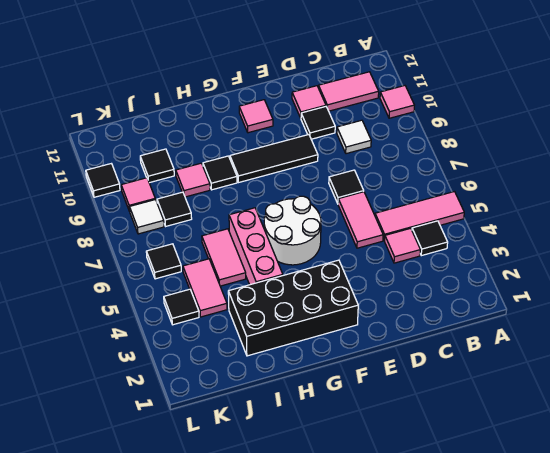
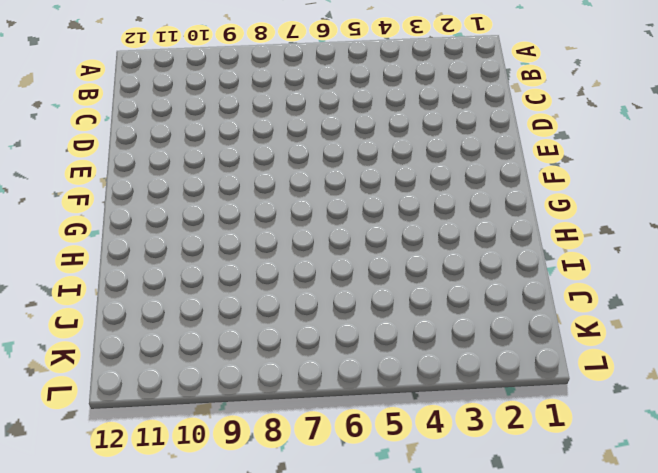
none -> pink 1x3 tile [375,192,464,241]
none -> pink 1x1 tile [380,86,414,118]
none -> black 1x1 tile [412,221,448,256]

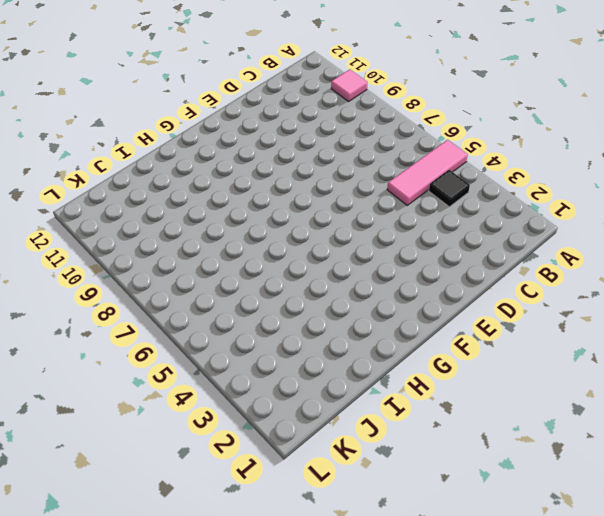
none -> pink 1x2 tile [318,72,379,111]
none -> pink 1x1 tile [385,228,420,263]
none -> white 1x1 tile [337,120,371,154]

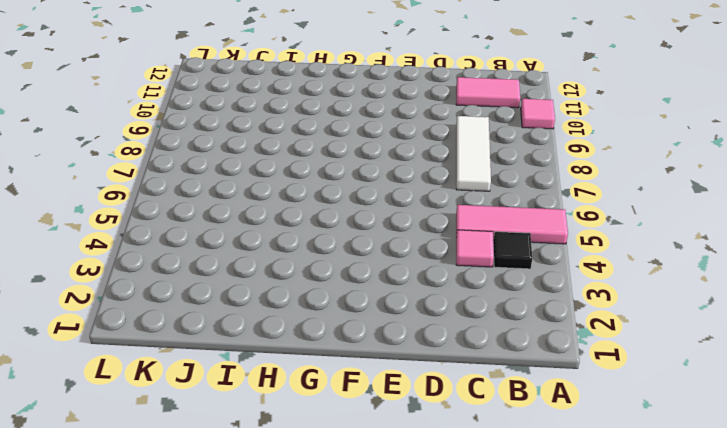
white 1x3 tile [456,116,491,191] -> white 1x1 tile [337,120,371,154]
none -> pink 1x2 tile [338,192,383,248]
none -> black 1x1 tile [329,170,364,203]
none -> black 1x1 tile [301,107,335,139]

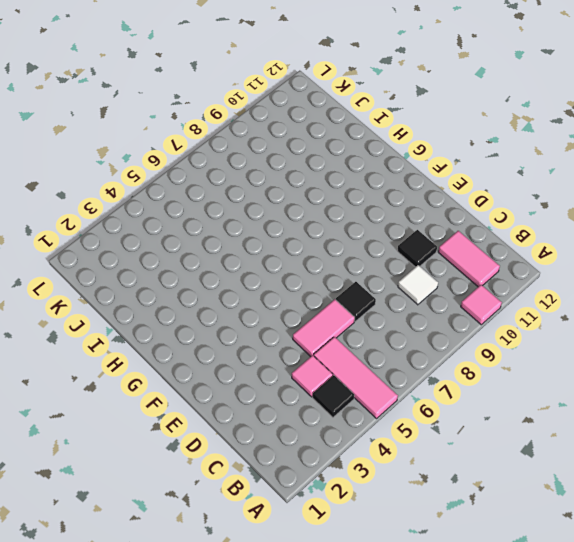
none -> pink 1x1 tile [292,86,326,118]
none -> black 1x3 tile [230,135,318,182]
none -> black 2x4 brick [228,260,358,356]

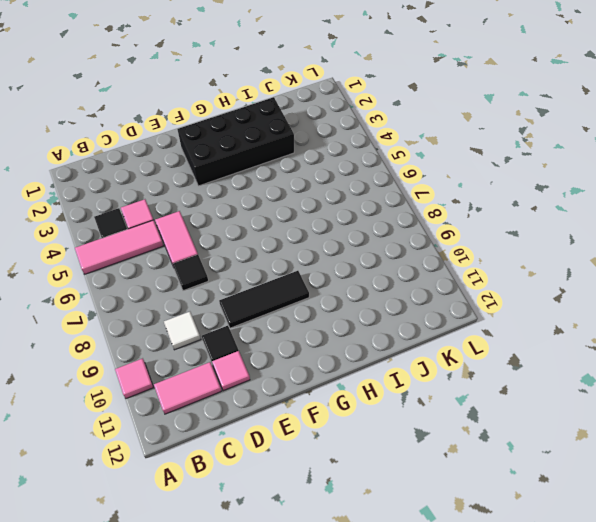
none -> white 2x2 round brick [264,196,321,265]
none -> pink 1x1 tile [239,100,273,133]
none -> pink 1x3 brick [229,208,283,285]

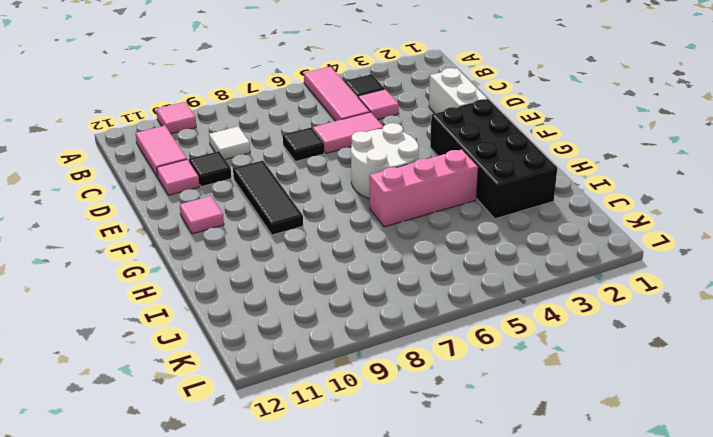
white 1x2 brick [429,68,488,113] -> none
none -> black 1x1 tile [203,156,237,190]
none -> pink 1x2 tile [202,229,246,286]
none -> pink 1x1 tile [176,163,210,197]

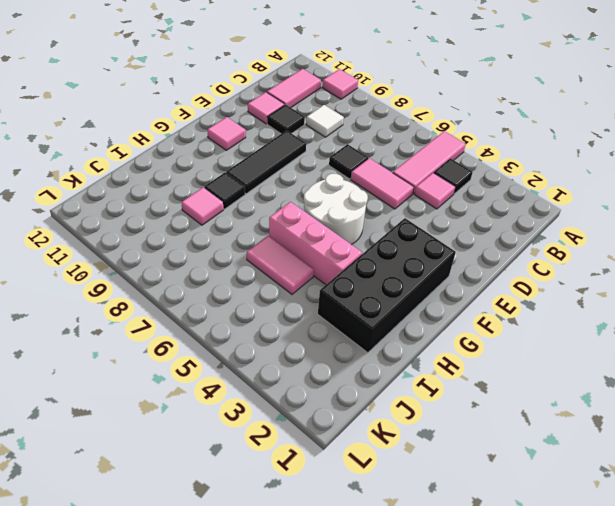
none -> pink 1x2 tile [183,259,227,317]
none -> black 1x1 tile [157,192,192,226]
none -> black 1x1 tile [140,149,174,183]

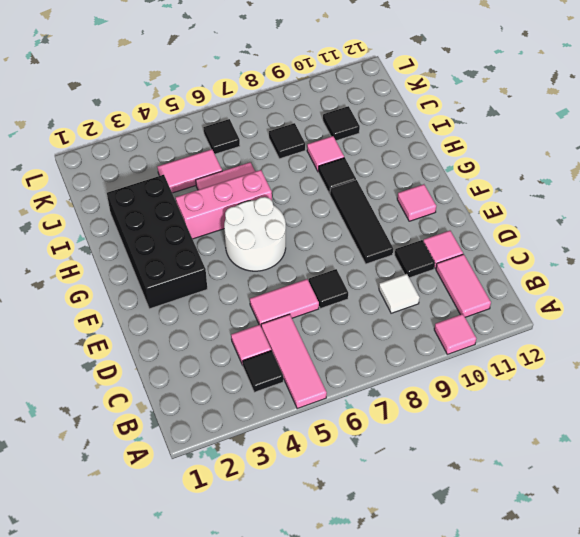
none -> black 1x1 tile [164,289,199,325]
none -> white 1x1 tile [130,200,164,234]
none -> pink 1x1 tile [121,178,155,211]

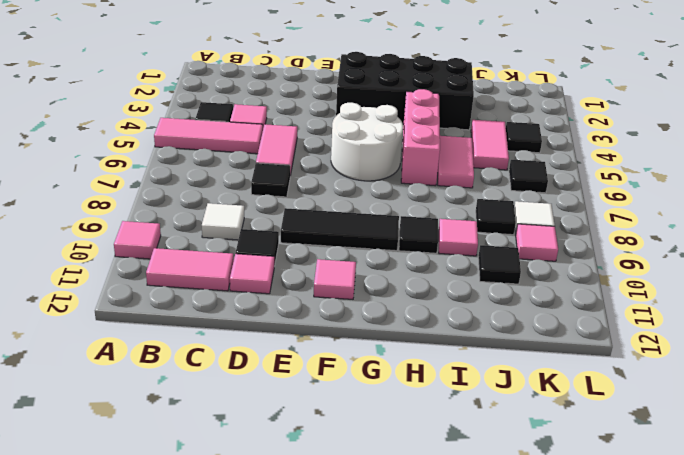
none -> black 1x1 tile [86,164,120,197]

